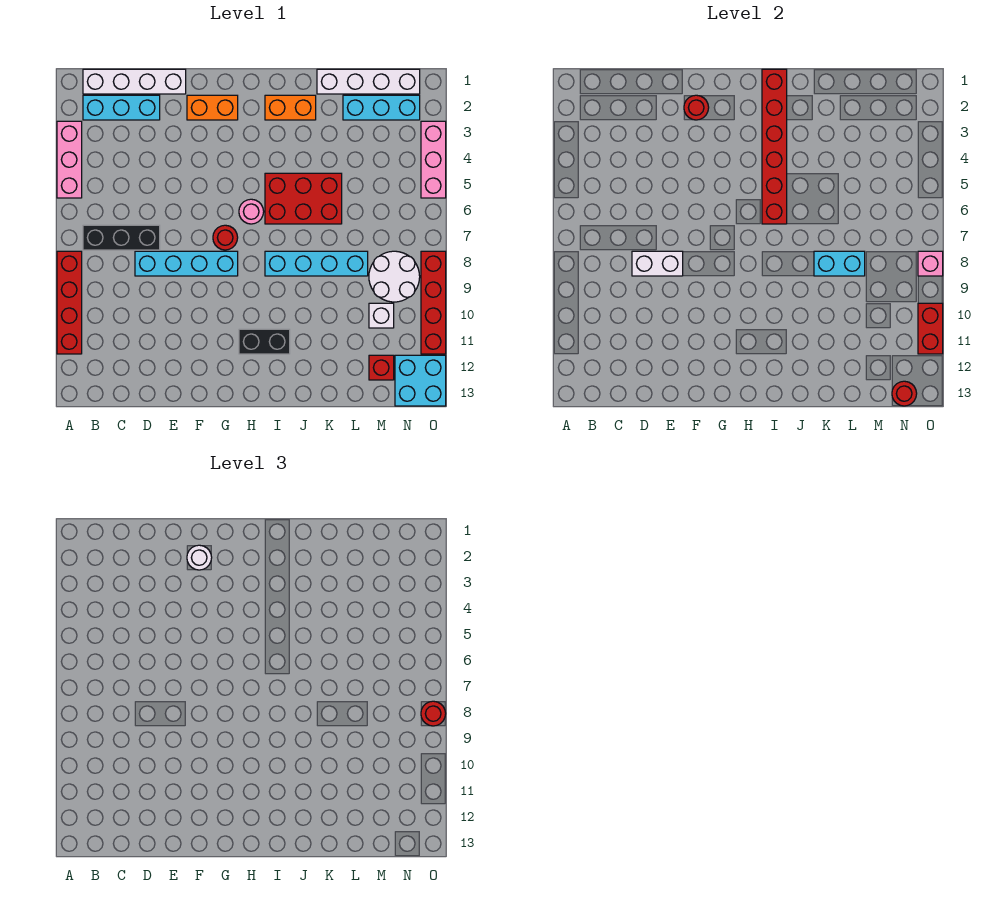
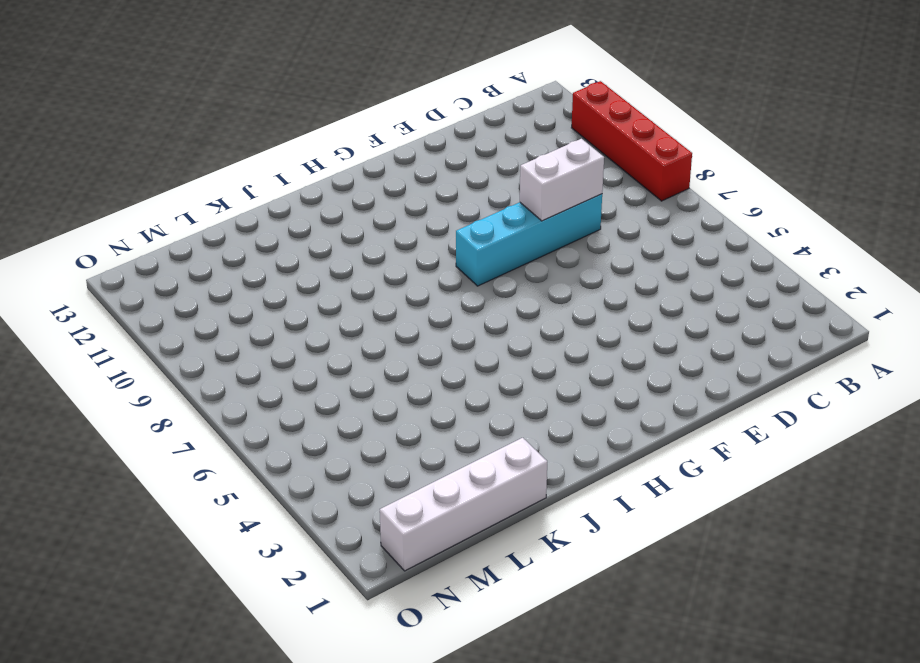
none -> pink 1x3 brick [57,121,82,198]
none -> white 1x4 brick [83,69,186,94]
none -> cyan 1x3 brick [83,95,160,120]
none -> black 1x3 brick [83,225,160,250]

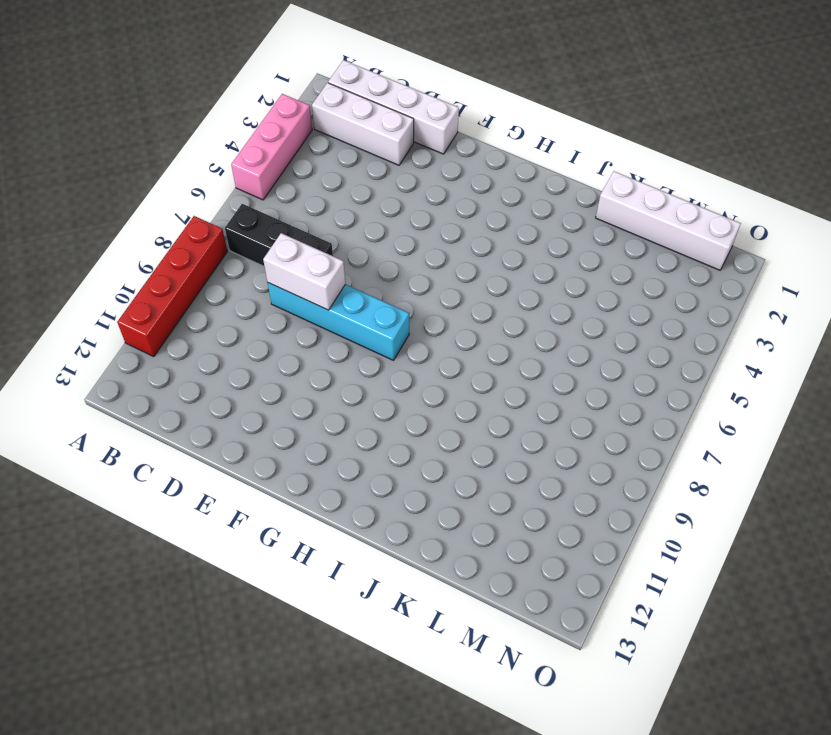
white 1x3 brick [312,83,414,165] -> cyan 1x3 brick [83,95,160,120]
none -> orange 1x2 brick [187,95,238,120]
none -> red 1x1 round brick [213,225,238,250]
none -> pink 1x1 round brick [239,199,264,224]
none -> black 1x2 brick [239,329,290,354]

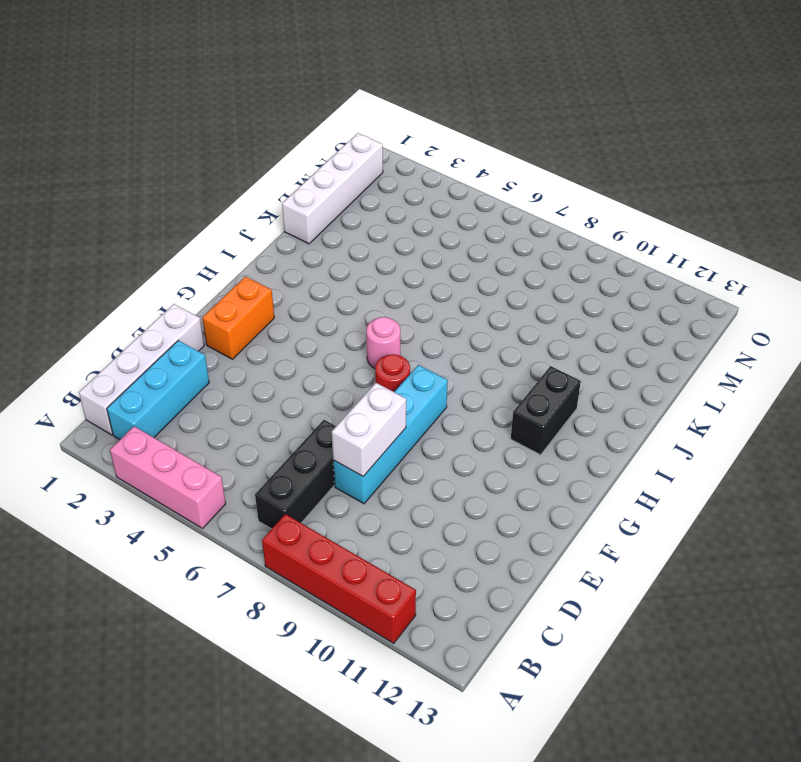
none -> orange 1x2 brick [265,95,316,120]
none -> red 2x3 brick [265,173,342,224]
none -> cyan 1x4 brick [265,251,368,276]
none -> cyan 1x3 brick [343,95,420,120]

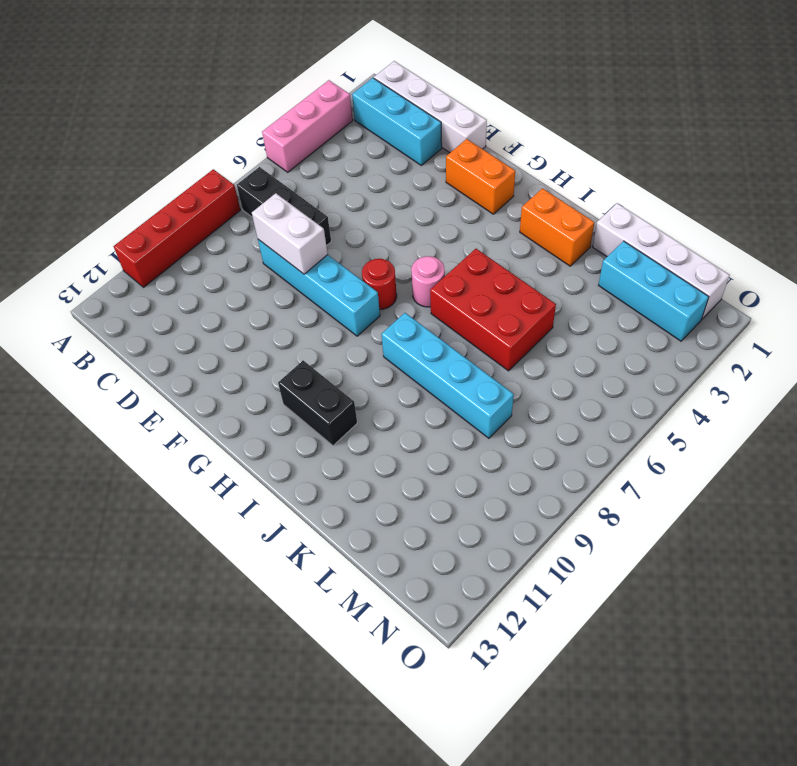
none -> white 2x2 round brick [369,251,420,302]
none -> white 1x1 brick [369,303,394,328]
none -> red 1x1 brick [369,355,394,380]
none -> cyan 2x2 brick [395,355,446,406]

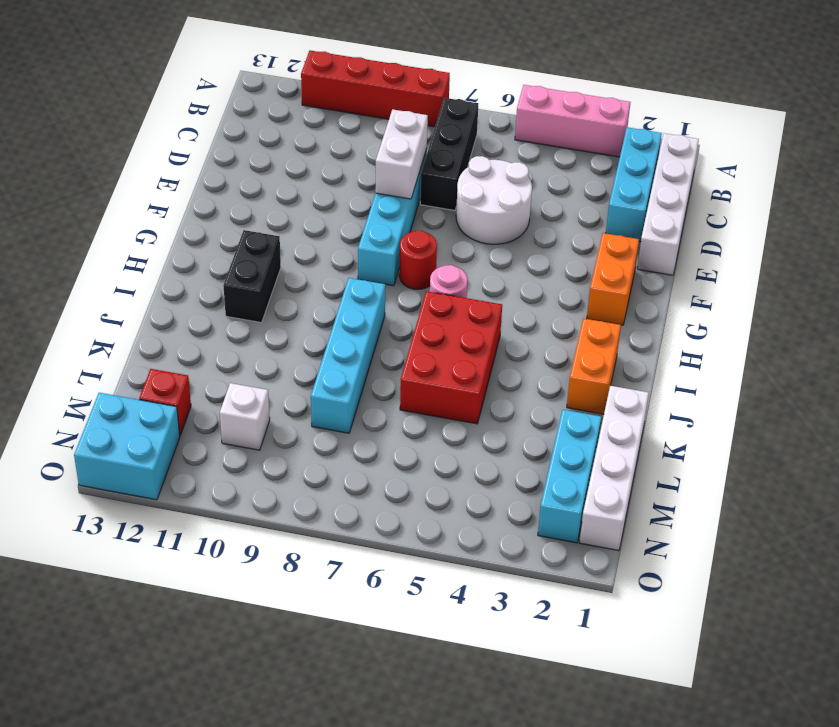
white 2x2 round brick [456,156,532,244] -> white 2x2 round brick moved to [369,251,420,302]
none -> pink 1x3 brick [421,121,446,198]
none -> red 1x4 brick [421,251,446,354]
none -> red 1x1 round brick [684,95,709,120]
none -> red 1x6 brick [762,69,787,224]

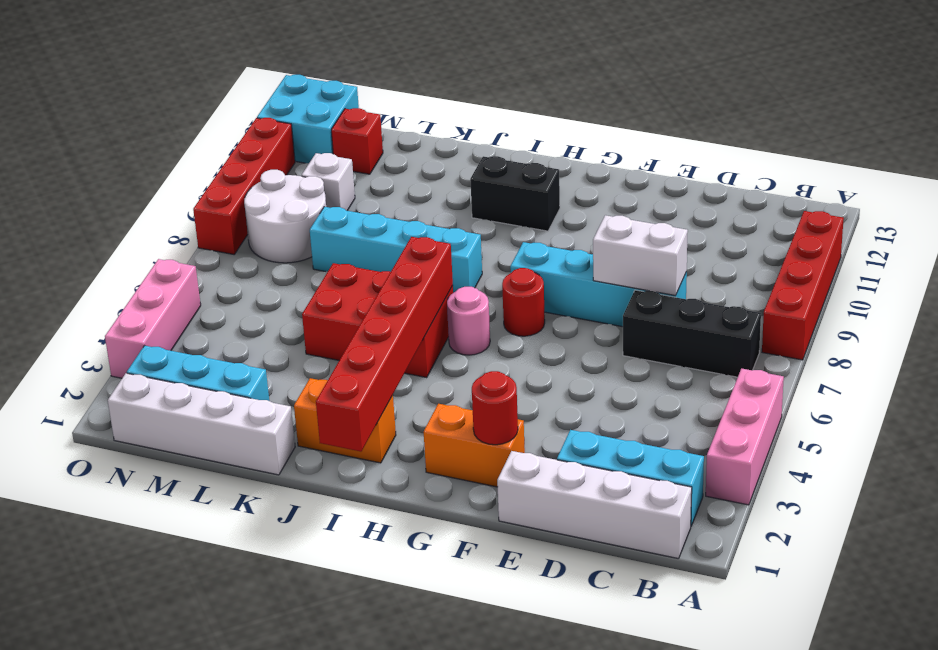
none -> cyan 1x2 brick [814,251,865,276]
none -> red 1x1 round brick [892,381,917,406]
none -> pink 1x1 brick [918,251,943,276]
none -> red 1x2 brick [918,303,943,354]

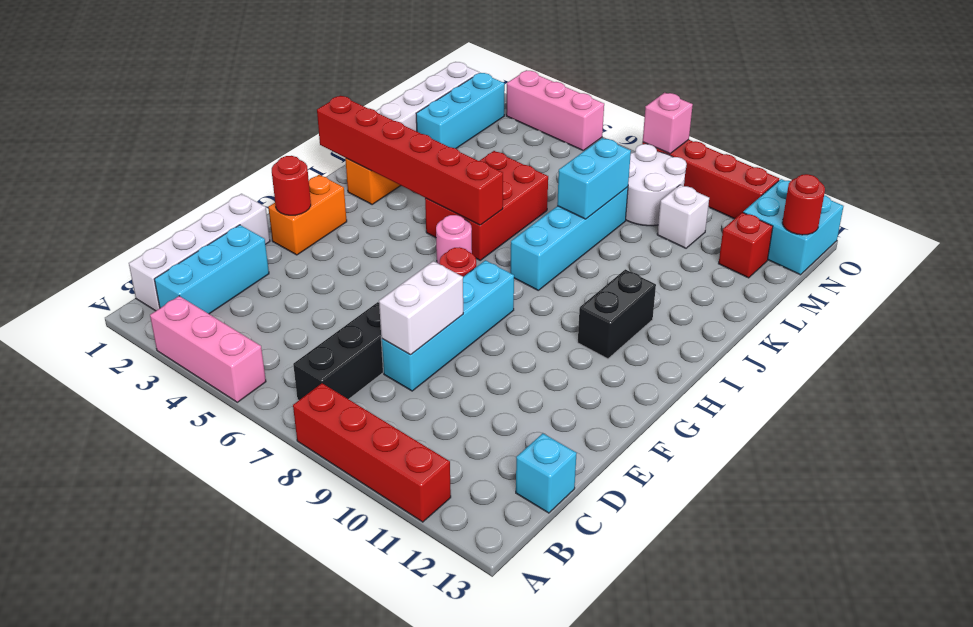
cyan 1x1 brick [516,433,577,513] -> none
none -> red 1x2 brick [918,303,943,354]
none -> white 1x1 round brick [187,545,212,570]
none -> red 1x1 round brick [421,701,446,726]

